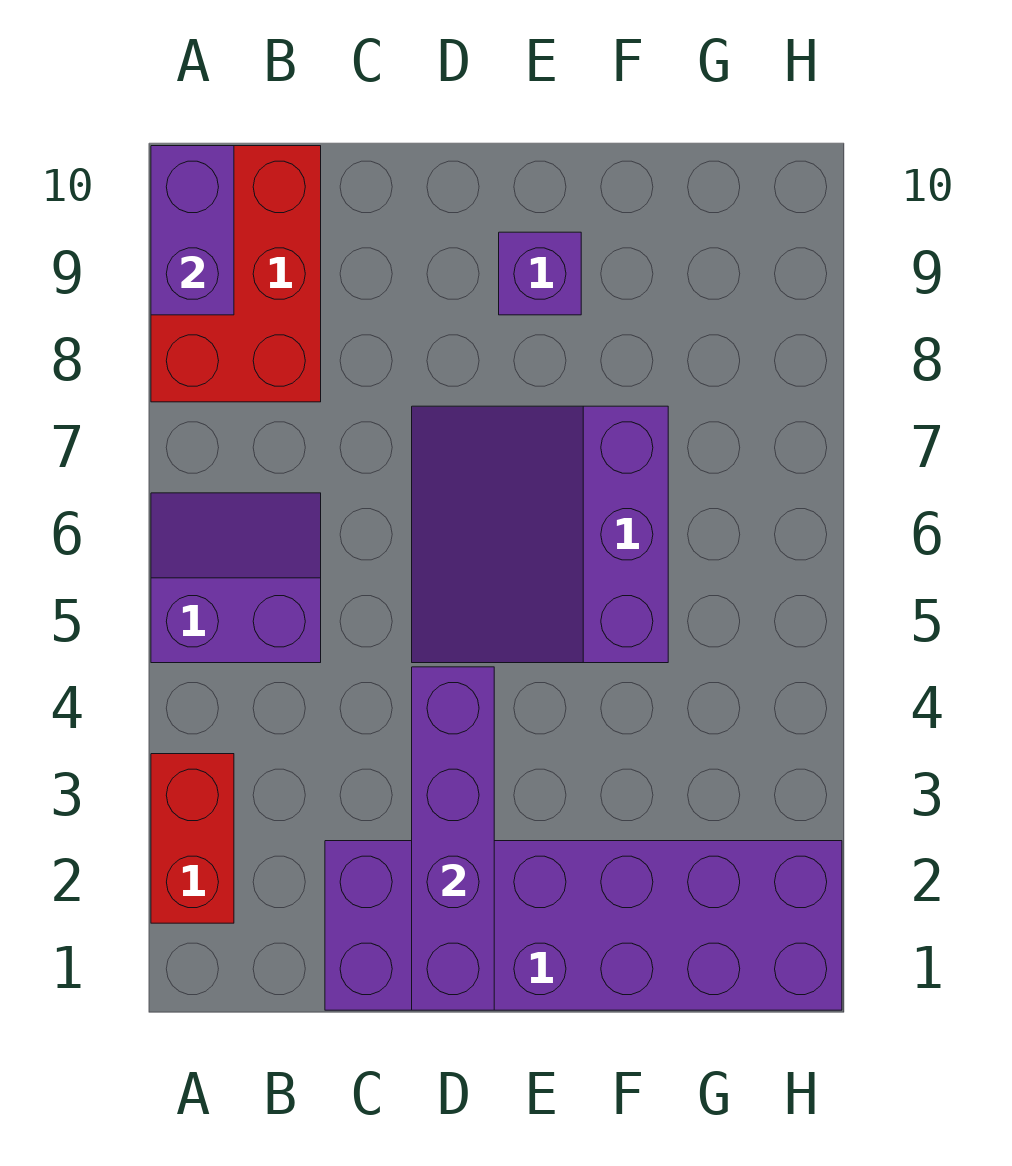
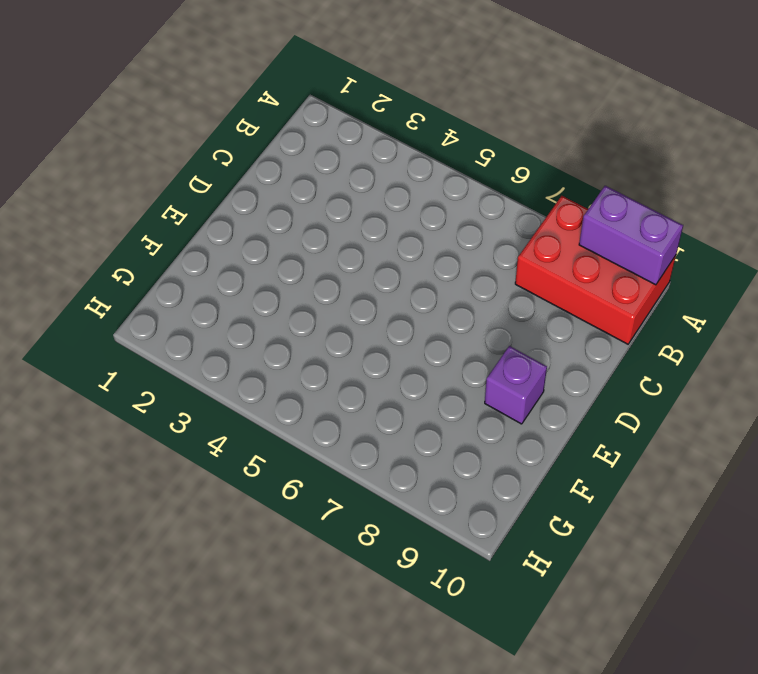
none -> red 1x2 brick [151,754,234,923]
none -> purple 2x2 slope [151,493,321,663]

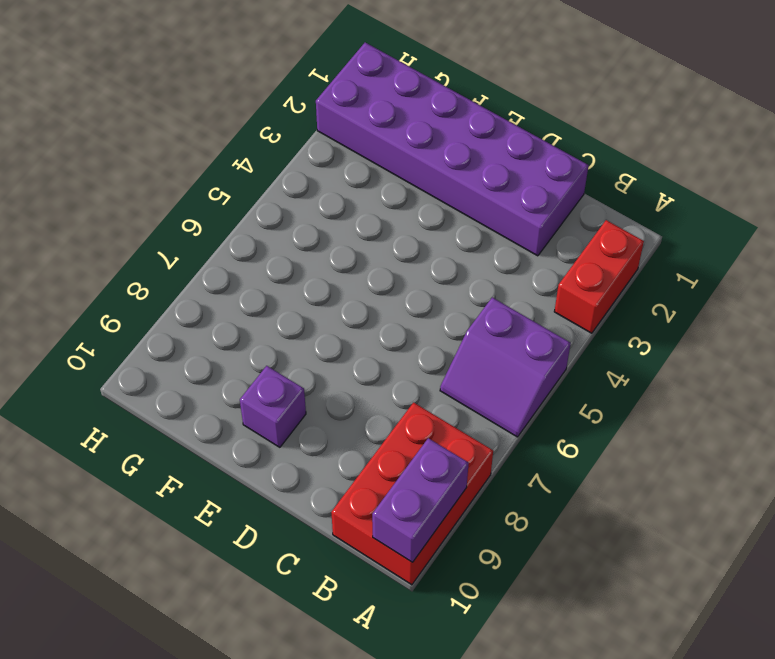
none -> purple 3x3 slope [412,406,668,663]
none -> purple 1x4 brick [412,667,494,1010]

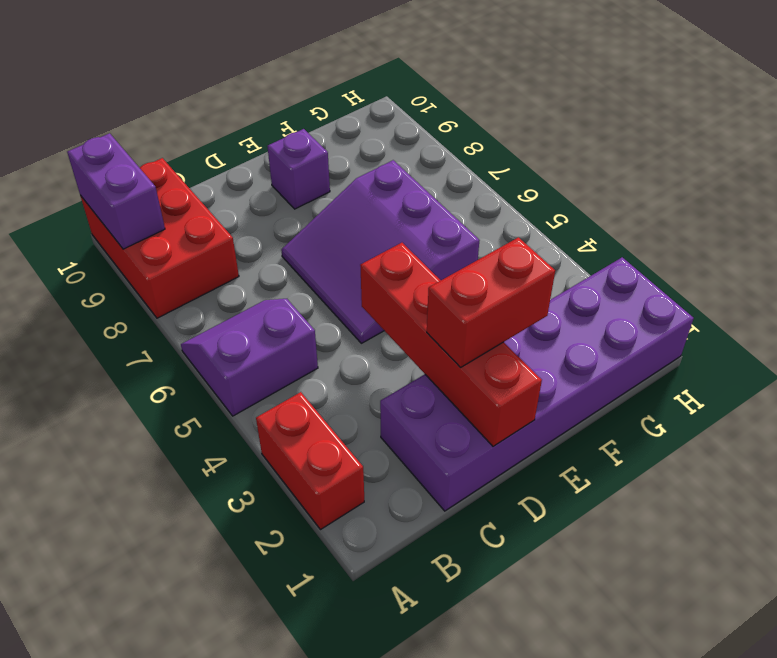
red 1x4 brick [360,243,542,447] -> purple 1x4 brick [412,667,494,1010]
red 1x2 brick [427,237,555,368] -> none

